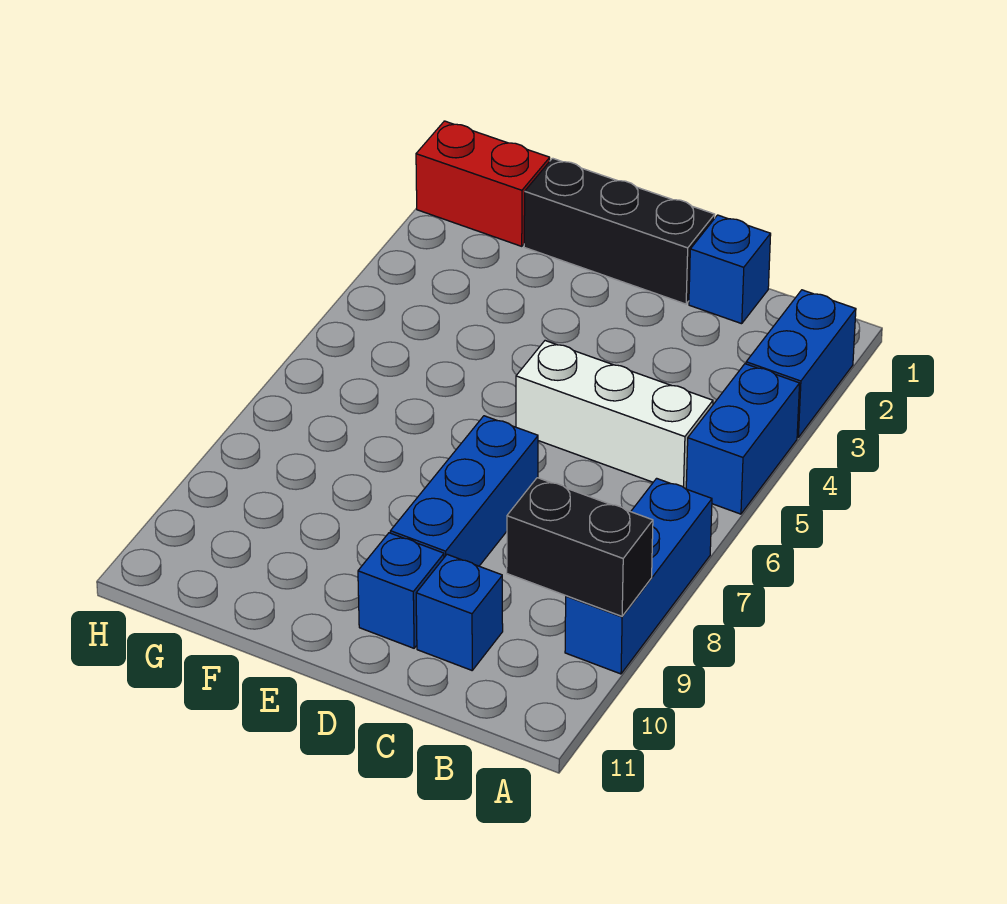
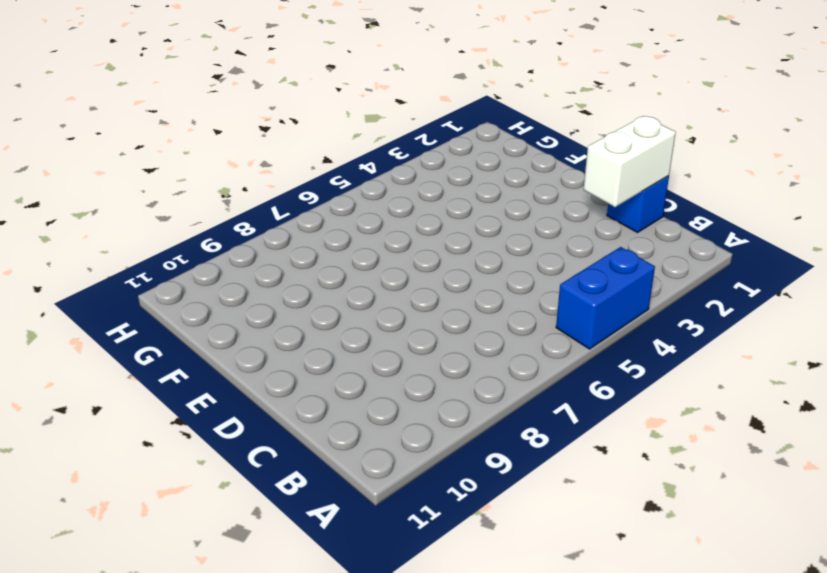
white 1x2 brick [583,116,676,207] -> none
none -> blue 1x2 brick [746,290,856,437]
none -> blue 1x3 brick [565,478,712,674]

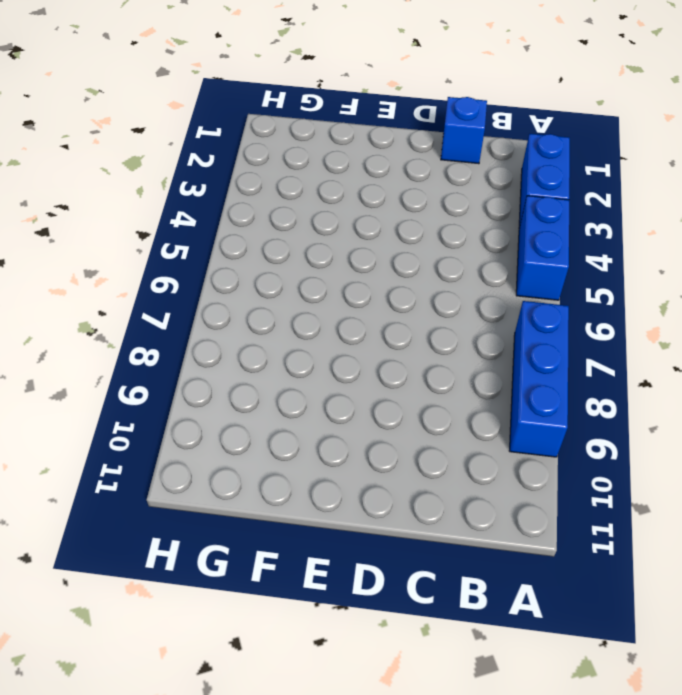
none -> white 1x3 brick [516,341,713,489]
none -> blue 1x1 brick [416,554,503,670]

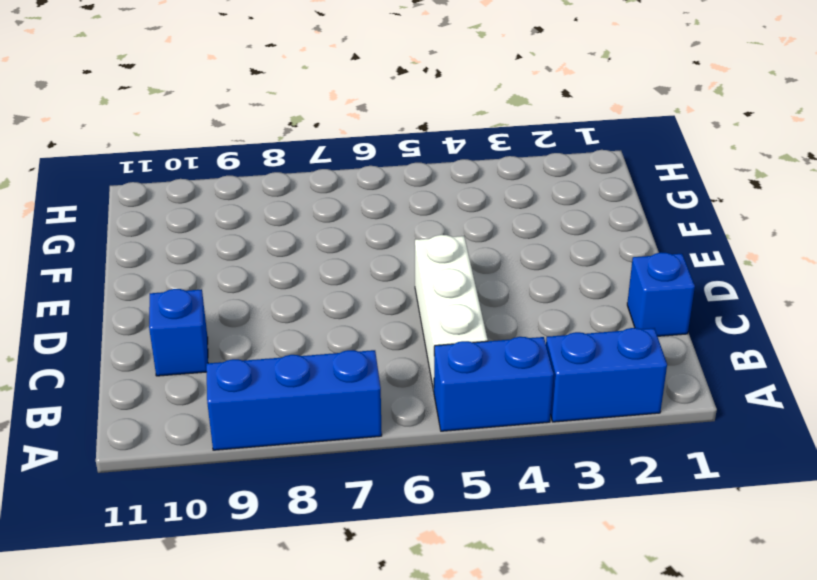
none -> black 1x3 brick [524,158,715,304]
none -> blue 1x3 brick [390,416,538,566]

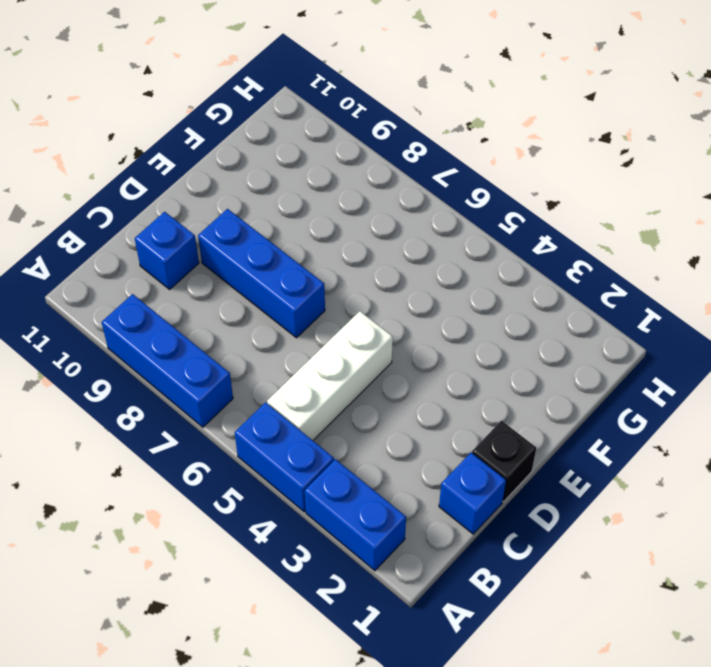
black 1x1 brick [472,421,536,502] -> black 1x3 brick [524,158,715,304]
none -> blue 1x1 brick [358,533,444,648]
none -> red 1x2 brick [416,121,550,246]

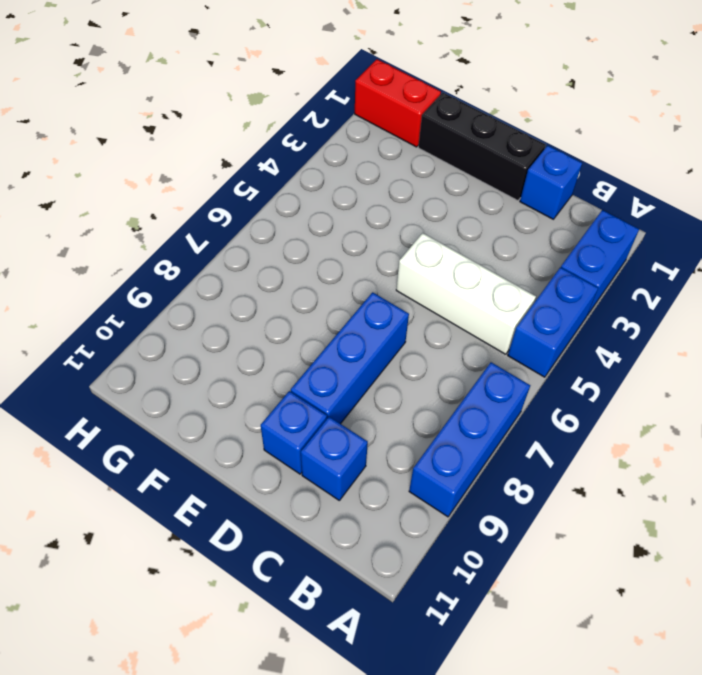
none -> black 1x2 brick [507,478,653,616]

